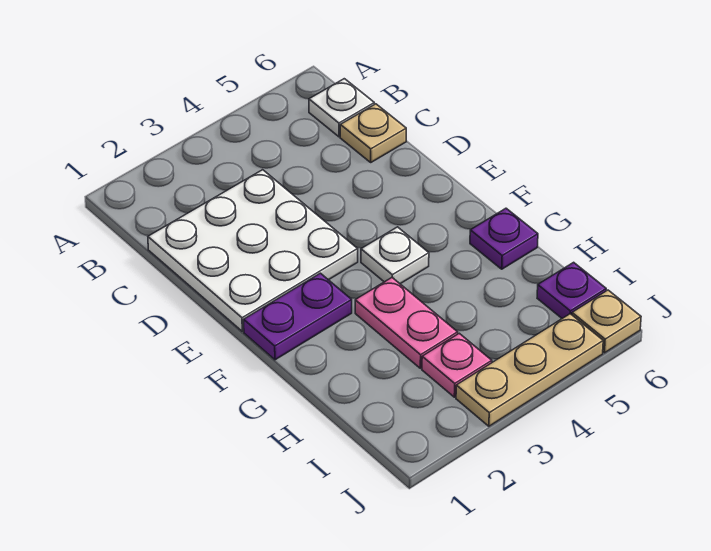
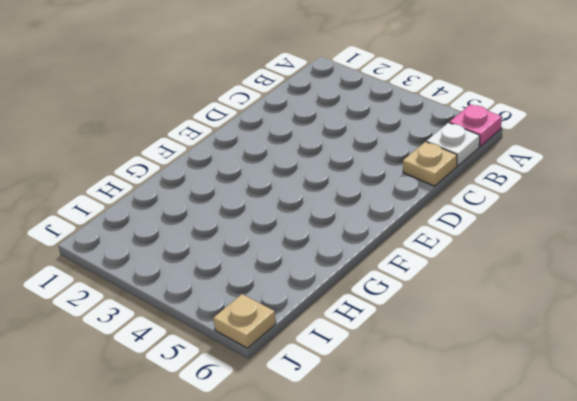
pink 1x1 plate [449,104,502,146] -> pink 1x1 plate moved to [422,333,492,397]
none -> white 3x3 plate [148,170,358,331]
none -> purple 1x2 plate [244,273,352,360]

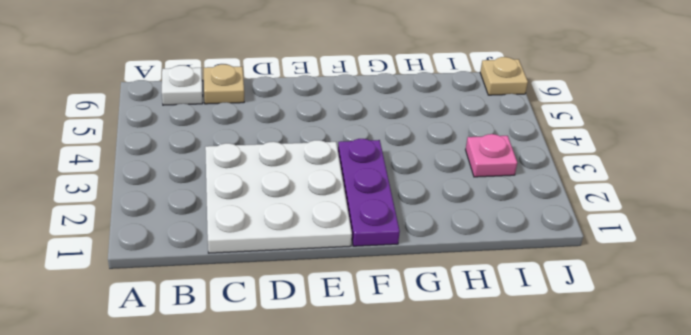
purple 1x3 plate [338,139,400,246] -> purple 1x2 plate [244,273,352,360]
none -> white 1x1 plate [361,227,429,284]
none -> pink 1x2 plate [355,278,458,368]

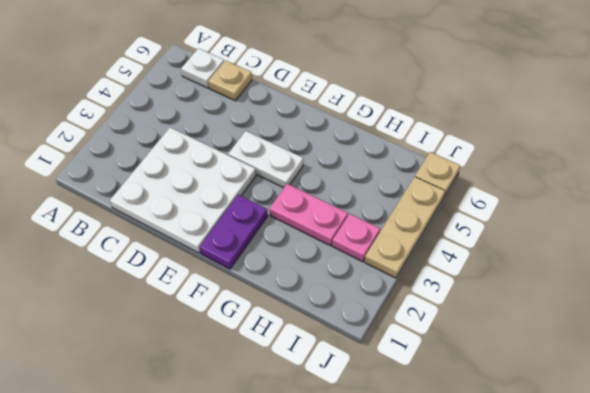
white 1x2 plate [228,131,303,188] -> white 1x1 plate [361,227,429,284]
none -> purple 1x1 plate [470,208,538,269]
none -> purple 1x1 plate [537,262,606,318]

